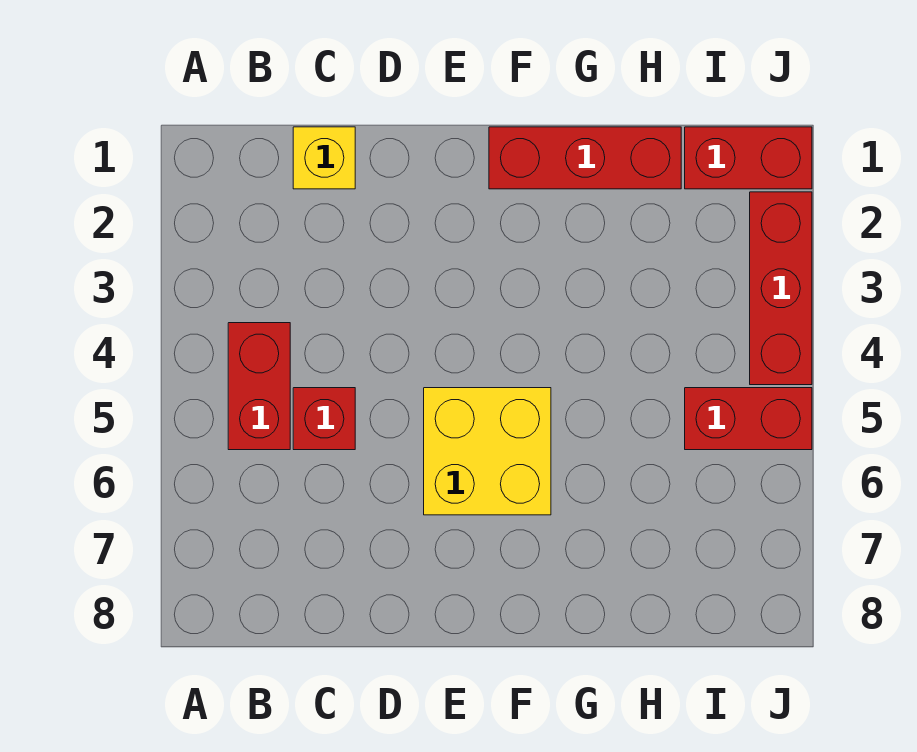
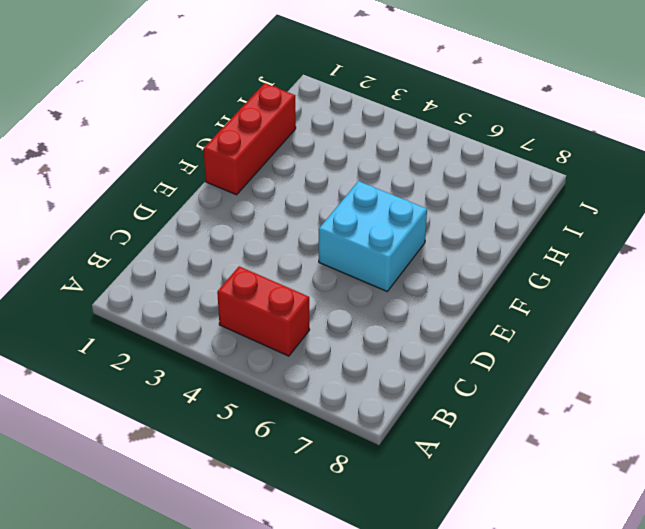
cyan 2x2 brick [319,181,427,291] -> yellow 2x2 brick [424,388,551,515]
none -> yellow 1x1 brick [293,127,355,189]
none -> red 1x1 brick [293,388,355,450]

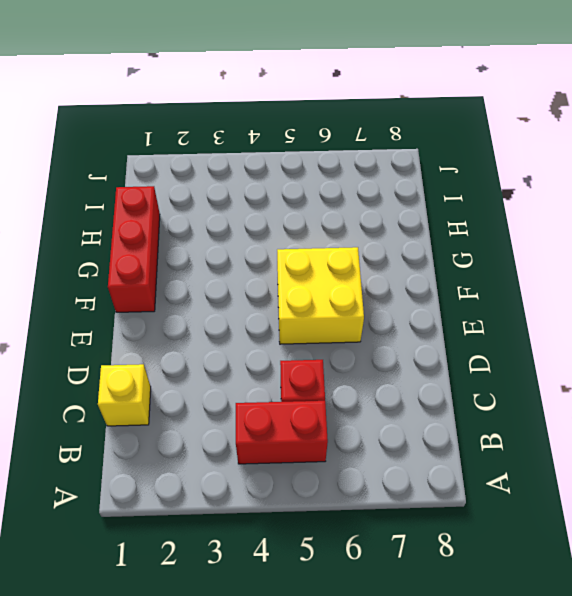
none -> red 1x2 brick [685,127,812,189]
none -> red 1x2 brick [685,388,812,450]

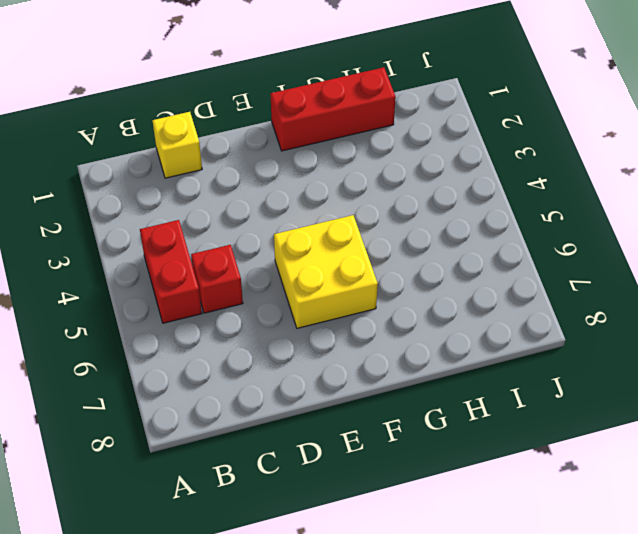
none -> red 1x2 brick [685,127,812,189]
none -> red 1x2 brick [685,388,812,450]

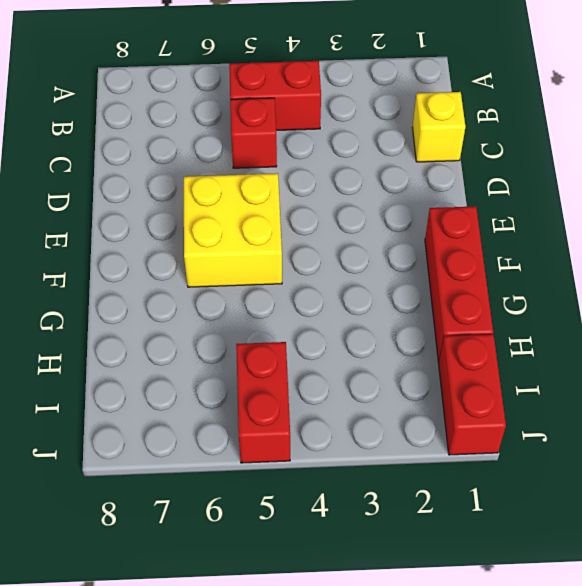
none -> red 1x3 brick [750,192,812,385]

